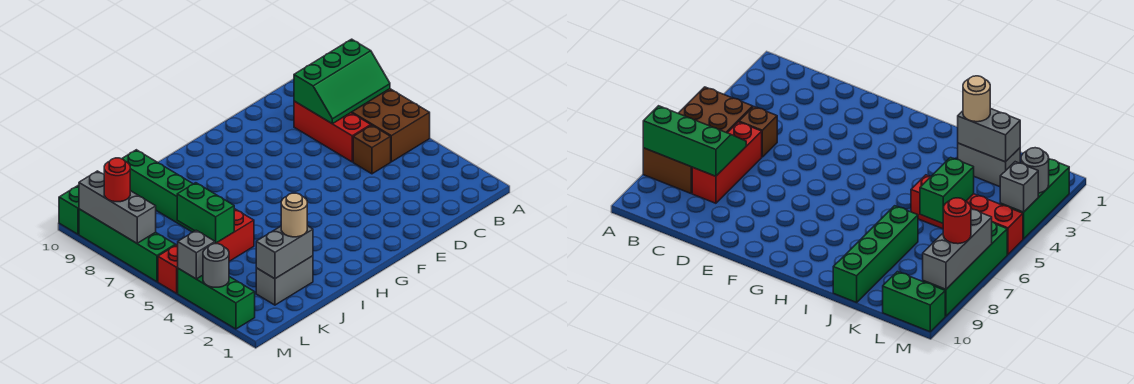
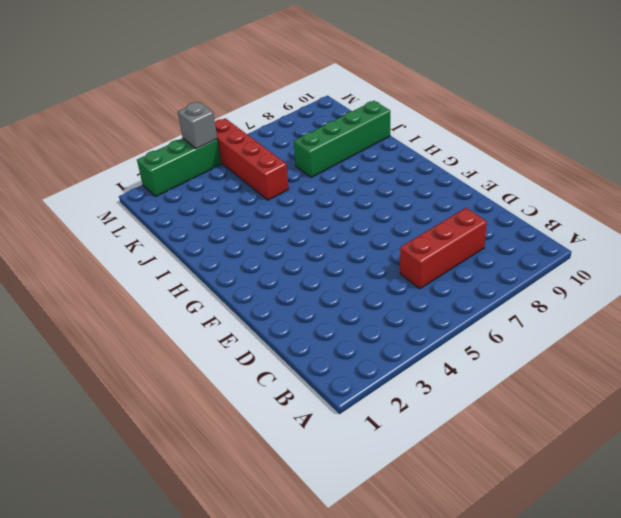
none -> brown 2x4 brick [351,89,430,162]
none -> brown 1x1 brick [353,125,391,174]
none -> grey 1x2 brick [256,256,313,305]

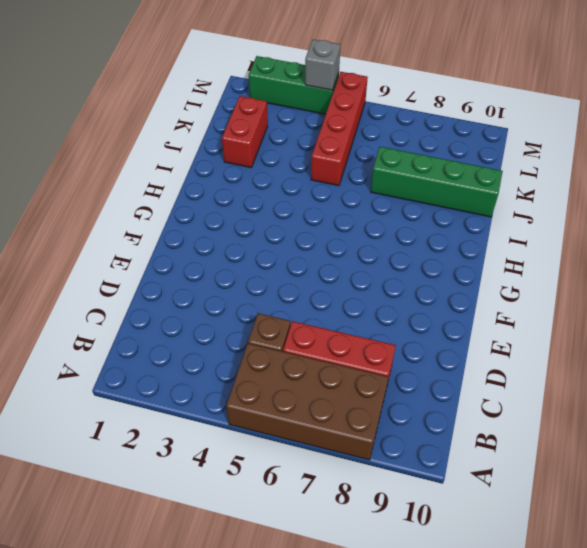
red 1x2 brick [222,96,268,168] -> grey 1x2 brick [256,256,313,305]
none -> green 1x2 brick [59,185,79,234]
none -> green 1x4 brick [79,209,176,282]
none -> green 2x3 slope [294,39,390,124]

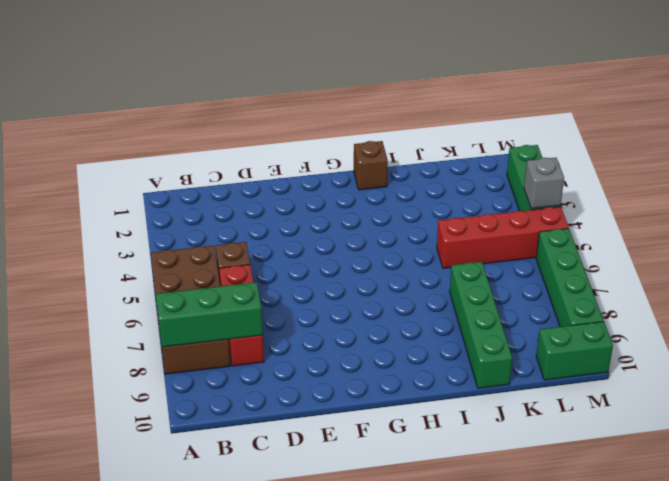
brown 1x1 brick [354,141,388,190] -> none
none -> grey 1x2 brick [256,256,313,305]
none -> grey 1x2 brick [256,226,313,279]
none -> green 1x2 brick [177,183,234,243]

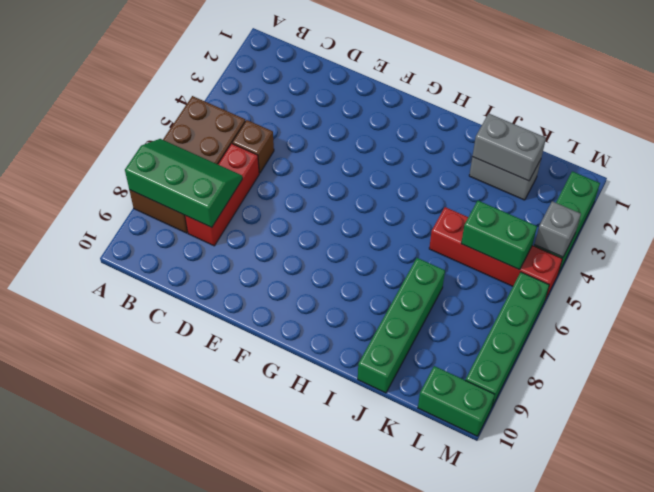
green 1x2 brick [461,201,537,270] -> green 1x2 brick turned to [177,183,234,243]
none -> grey 1x1 round brick [203,244,229,287]
none -> grey 1x3 brick [79,171,156,243]
none -> tan 1x1 round brick [281,193,307,237]

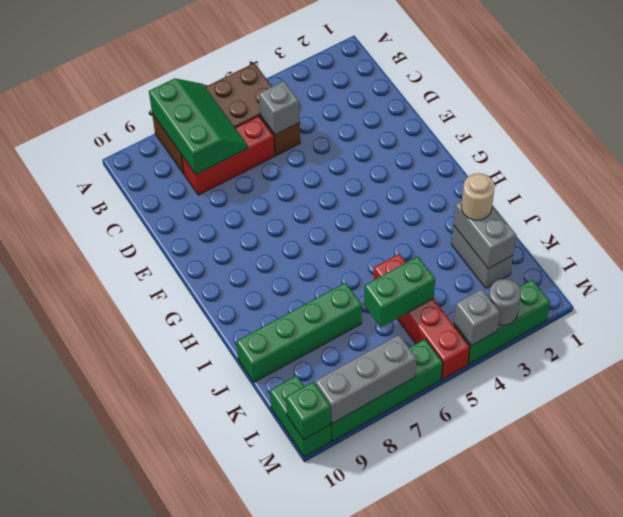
grey 1x1 brick [259,81,300,135] -> none
green 1x1 brick [286,382,331,439] -> none
none -> red 1x1 round brick [104,158,130,202]

